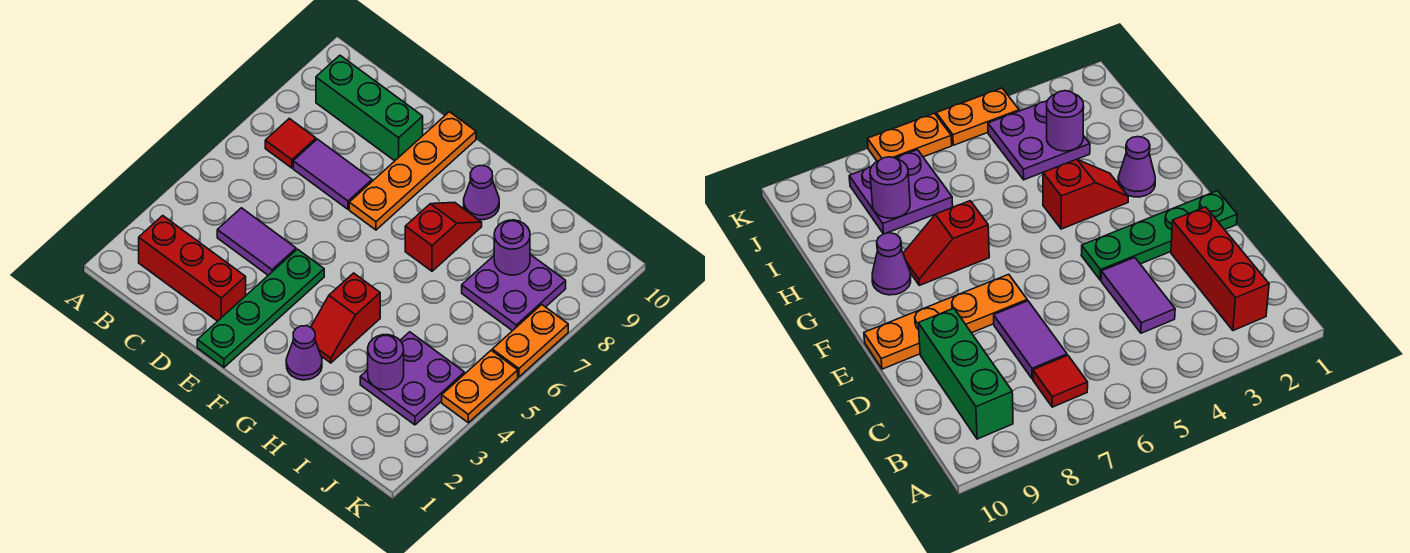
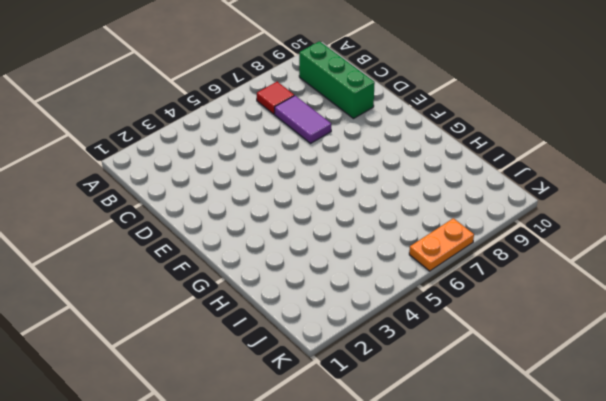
none -> red 1x3 brick [139,216,246,321]
none -> purple 1x2 tile [217,208,296,275]
none -> green 1x4 plate [197,249,324,367]

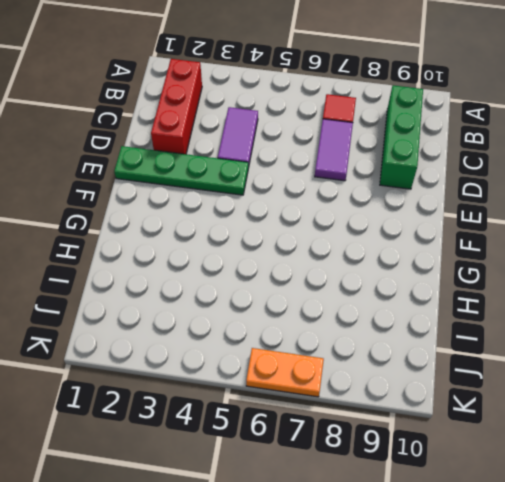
none -> orange 1x4 plate [349,112,476,230]
none -> purple 1x1 cone [286,326,322,380]
none -> red 1x2 slope [311,273,380,363]

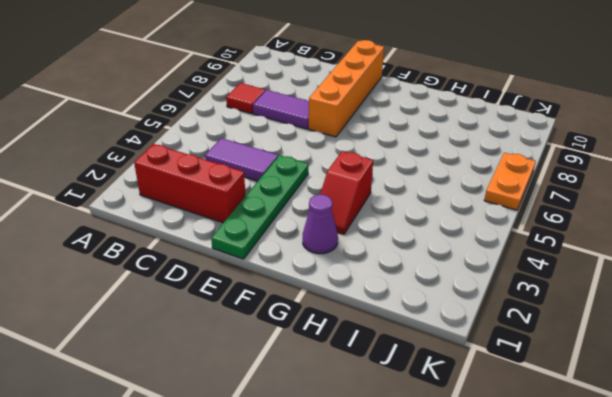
orange 1x4 brick [309,40,384,137] -> orange 1x4 plate [349,112,476,230]
none -> green 1x3 brick [316,55,423,161]
none -> red 1x2 slope [405,202,482,271]
none -> purple 1x1 cone [464,165,499,220]

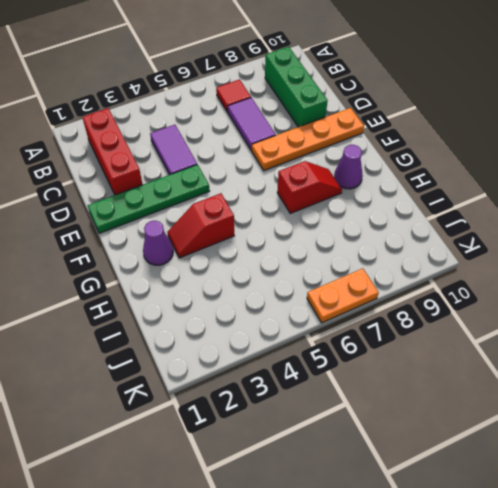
none -> purple 2x2 plate [360,332,464,425]
none -> purple 2x2 plate [462,255,566,331]
none -> orange 1x2 plate [442,350,518,423]

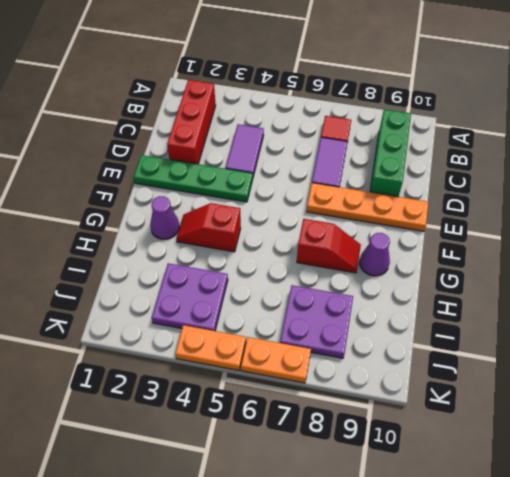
none -> purple 1x1 round brick [368,335,404,390]
none -> purple 1x1 round brick [494,220,530,275]

